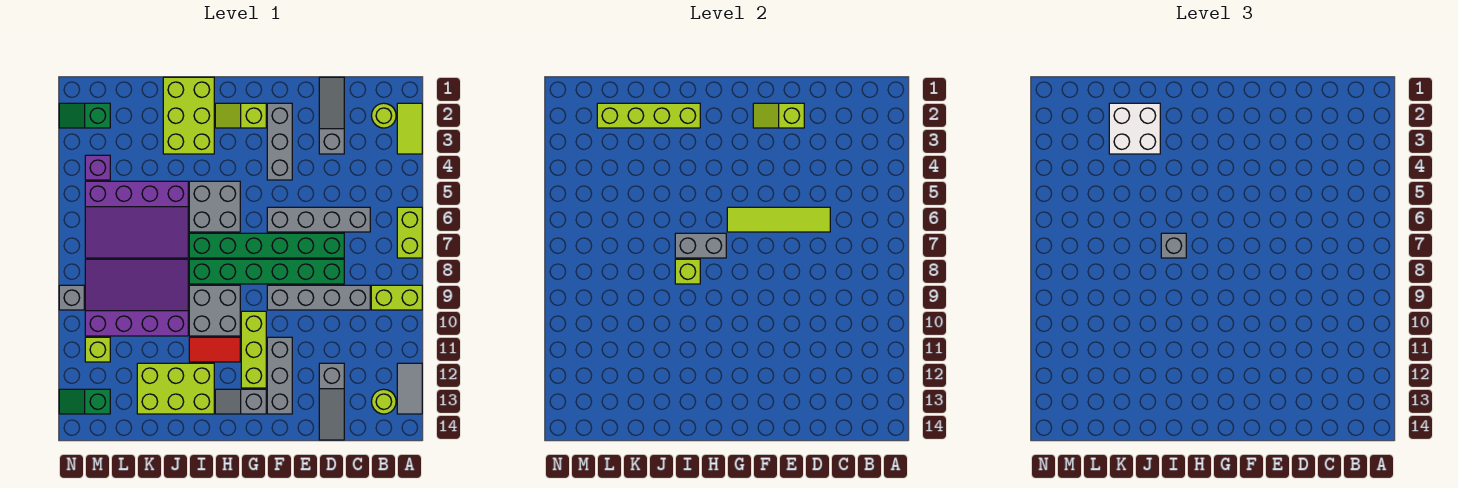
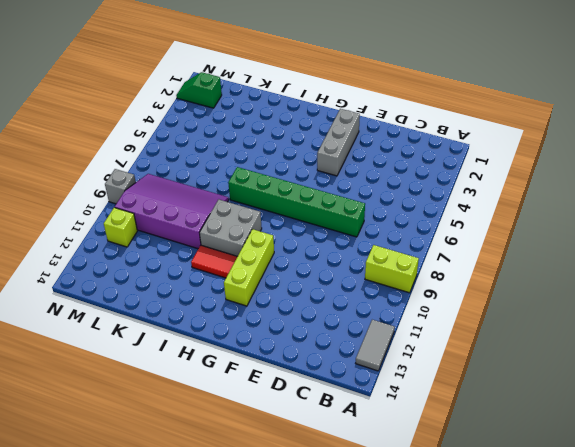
none -> lime 1x2 tile [397,103,422,154]
none -> lime 1x2 brick [397,207,422,258]
none -> lime 1x1 round brick [371,103,396,128]
none -> lime 1x1 round brick [371,389,396,414]

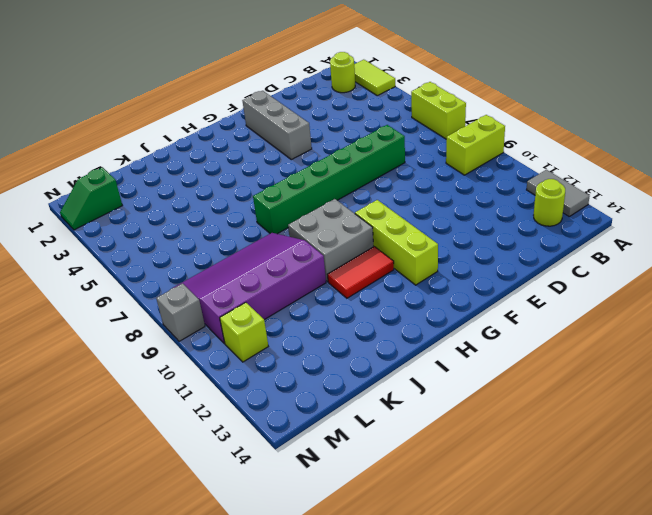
none -> grey 1x4 brick [267,207,370,232]
none -> grey 1x4 brick [267,285,370,310]
none -> grey 1x3 slope [319,77,344,154]
none -> green 1x6 brick [189,259,344,284]

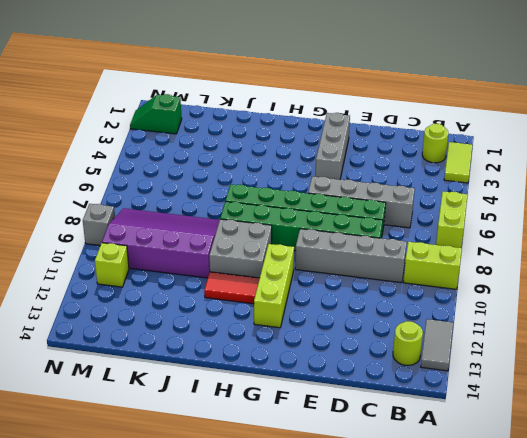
none -> grey 1x3 slope [319,77,344,154]
none -> grey 1x3 slope [319,363,344,440]
none -> grey 1x3 brick [267,337,292,414]
none -> lime 1x2 slope [215,103,266,128]

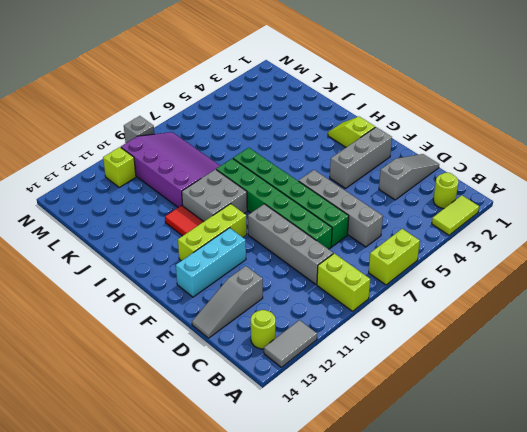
cyan 1x3 brick [176,228,246,297] -> grey 1x3 brick [267,337,292,414]
none -> grey 1x2 slope [215,389,266,414]
none -> grey 2x2 brick [189,181,240,232]
none -> lime 2x3 brick [163,77,214,154]
none -> lime 2x3 brick [137,363,214,414]

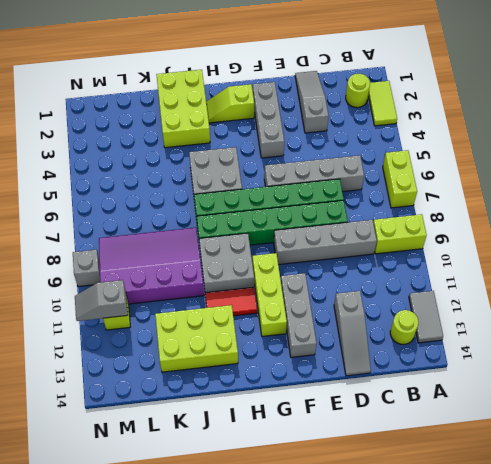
grey 1x2 slope [75,280,128,321] -> grey 1x2 slope moved to [215,389,266,414]
none -> purple 3x4 slope [85,181,188,258]
none -> green 1x2 slope [59,103,110,128]
none -> purple 1x1 brick [85,155,110,180]
none -> green 1x2 slope [59,389,110,414]

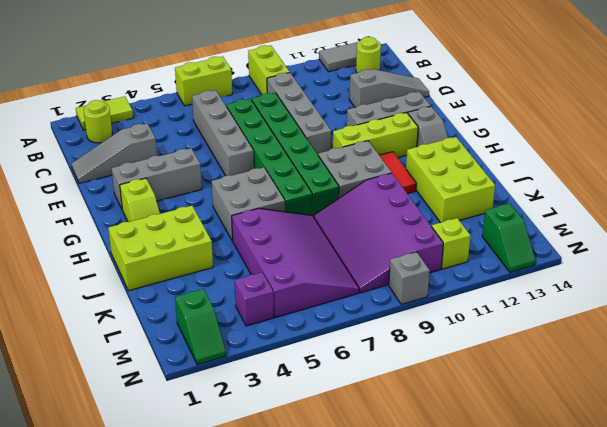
none -> lime 1x4 tile [727,207,830,232]
none -> lime 1x2 slope [753,103,804,128]
none -> grey 1x2 brick [675,233,726,258]
none -> lime 1x4 brick [597,103,700,128]

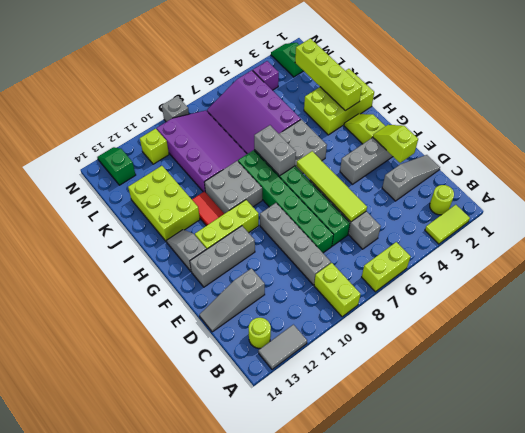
none -> lime 1x1 brick [675,259,700,284]
none -> grey 1x1 brick [1161,233,1186,258]
none -> white 2x2 brick [1109,103,1160,154]

